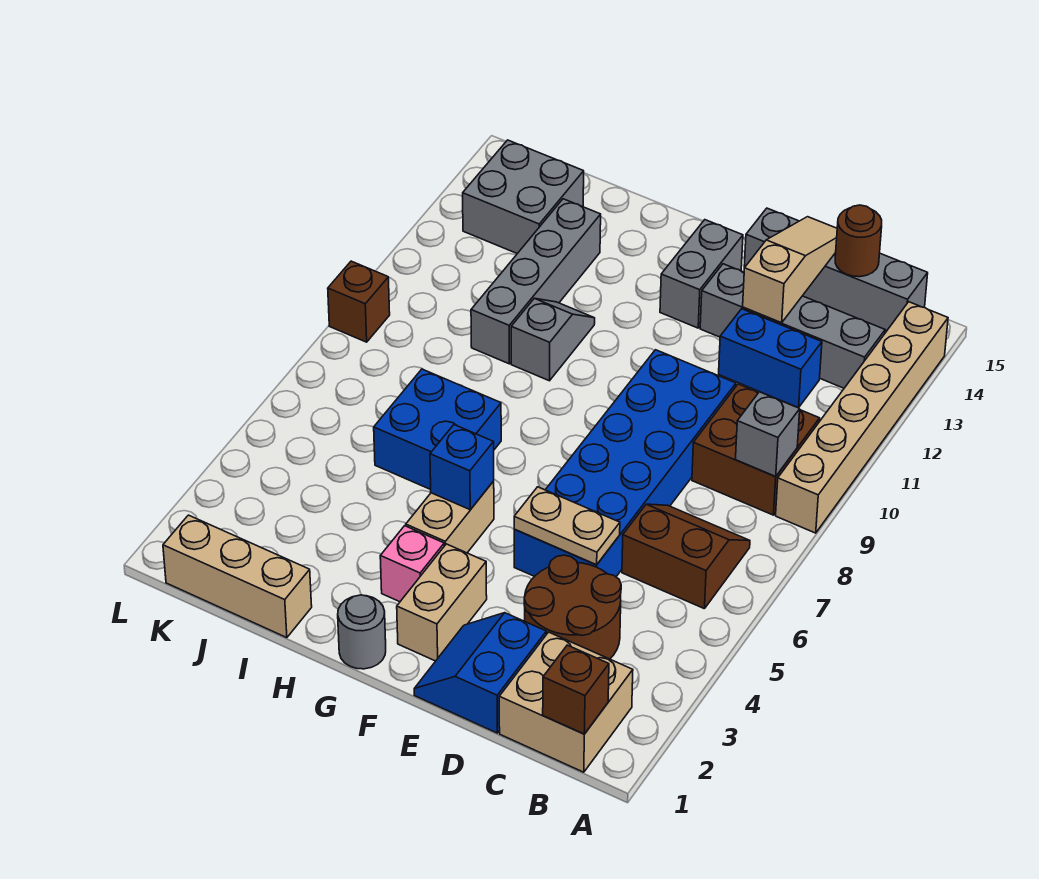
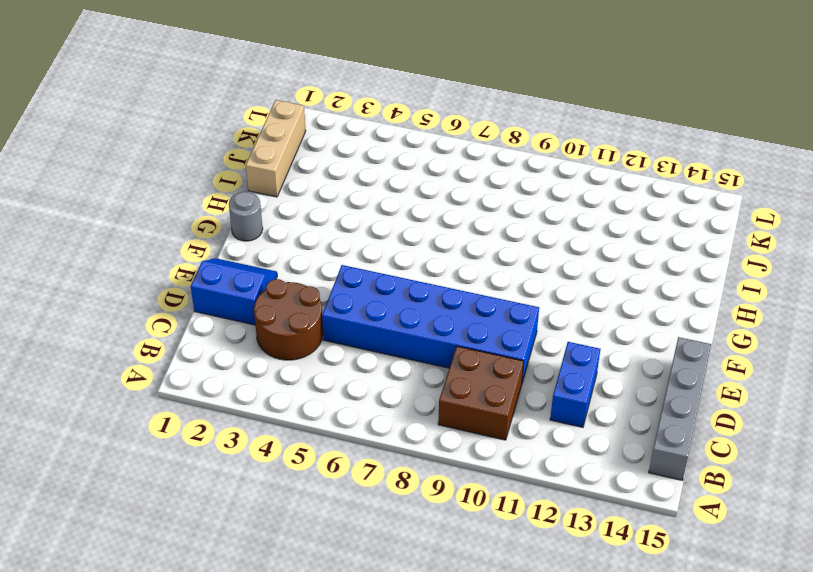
none -> tan 1x6 brick [776,302,948,533]
none -> tan 2x2 brick [499,632,633,772]
none -> brown 2x2 slope [622,504,750,609]

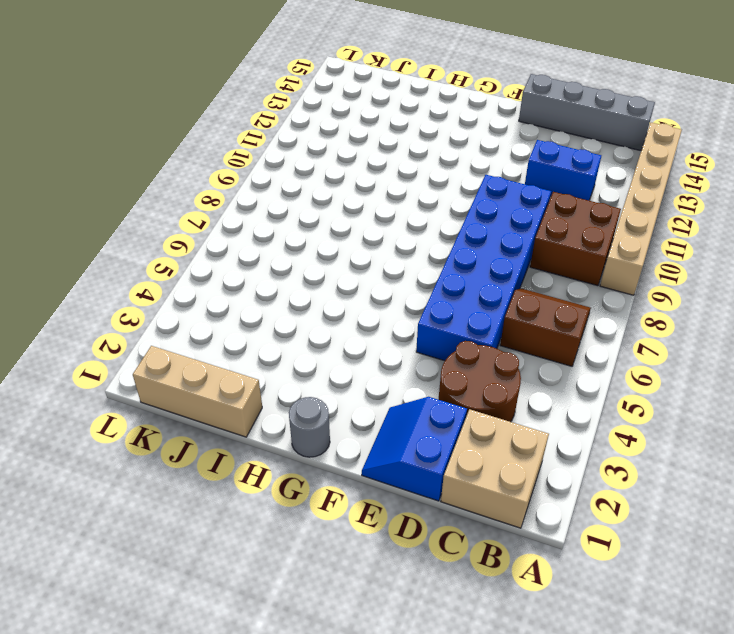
none -> grey 1x4 brick [700,264,885,388]
none -> tan 1x2 brick [397,544,487,661]
none -> grey 1x2 brick [660,220,743,328]

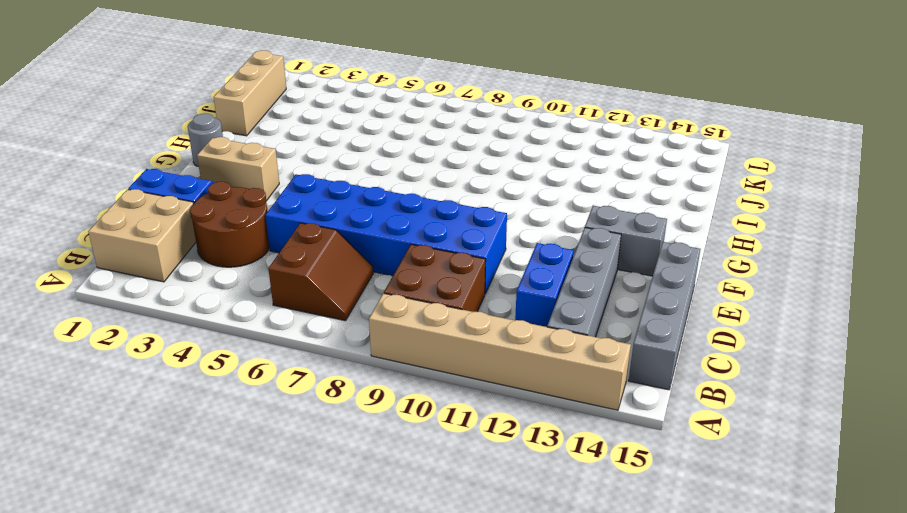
none -> pink 1x1 brick [380,526,444,602]
none -> tan 1x2 brick [406,481,494,553]
none -> blue 2x2 brick [374,369,501,490]

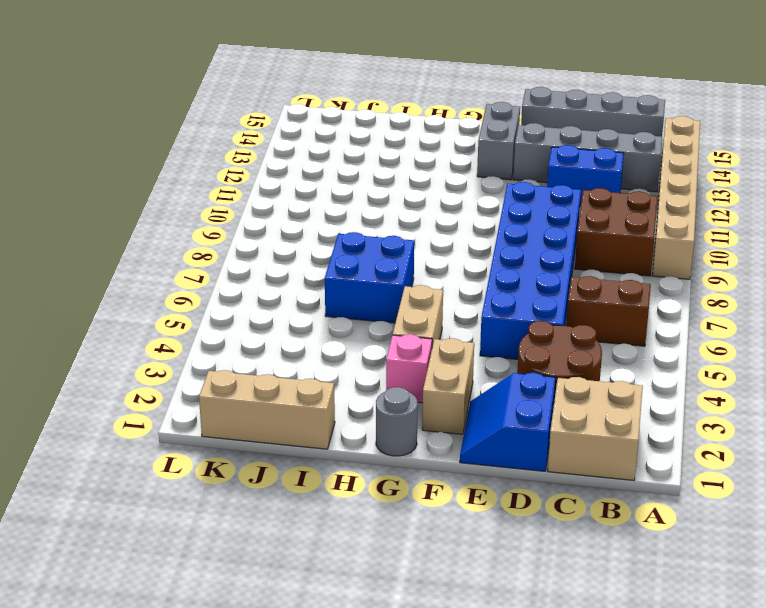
none -> grey 1x2 slope [511,298,595,381]
none -> grey 1x4 brick [471,199,601,364]
none -> grey 2x2 brick [463,140,584,254]

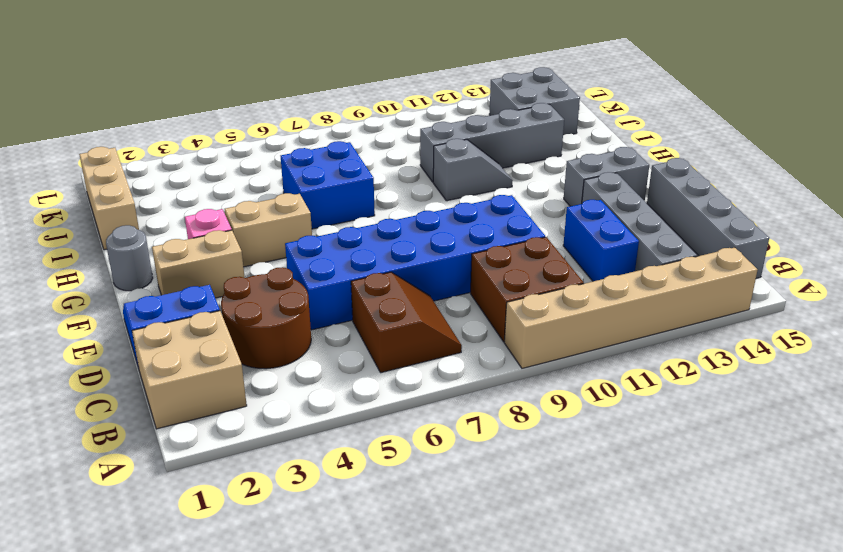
none -> brown 1x1 brick [328,261,390,342]
none -> brown 1x1 brick [543,645,609,734]
none -> grey 1x1 brick [736,392,800,477]

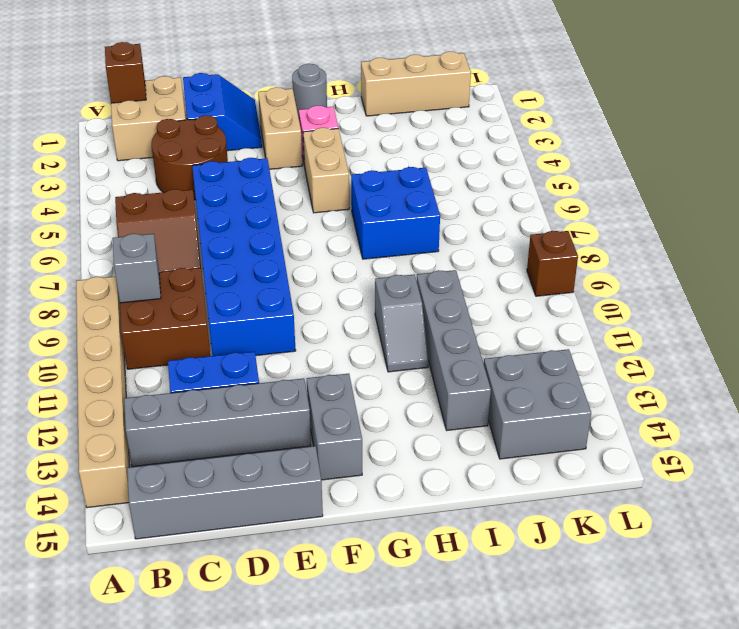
none -> brown 1x1 round brick [835,205,882,277]
none -> tan 1x2 plate [514,487,620,565]
none -> tan 1x3 slope [743,217,837,323]

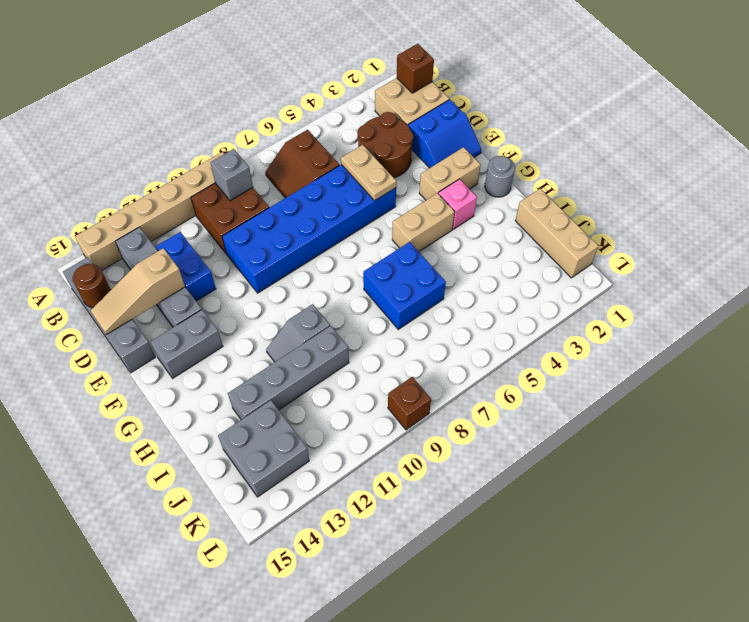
none -> blue 1x1 brick [430,425,494,510]

